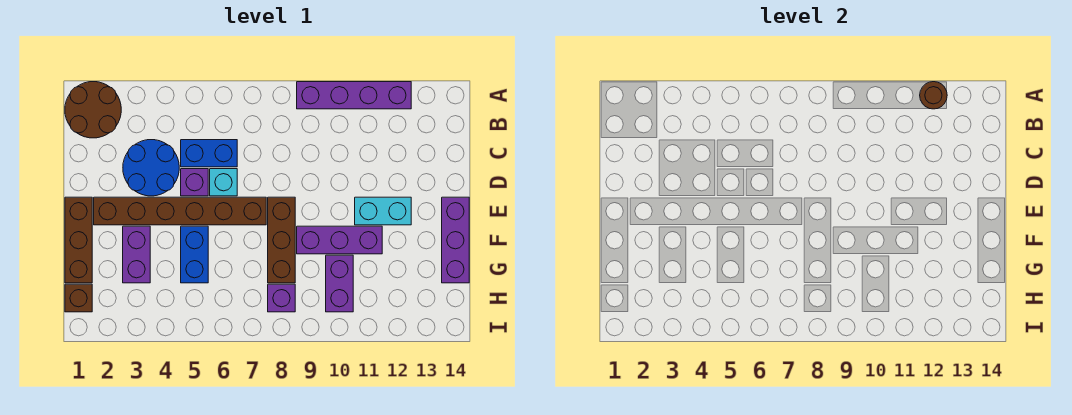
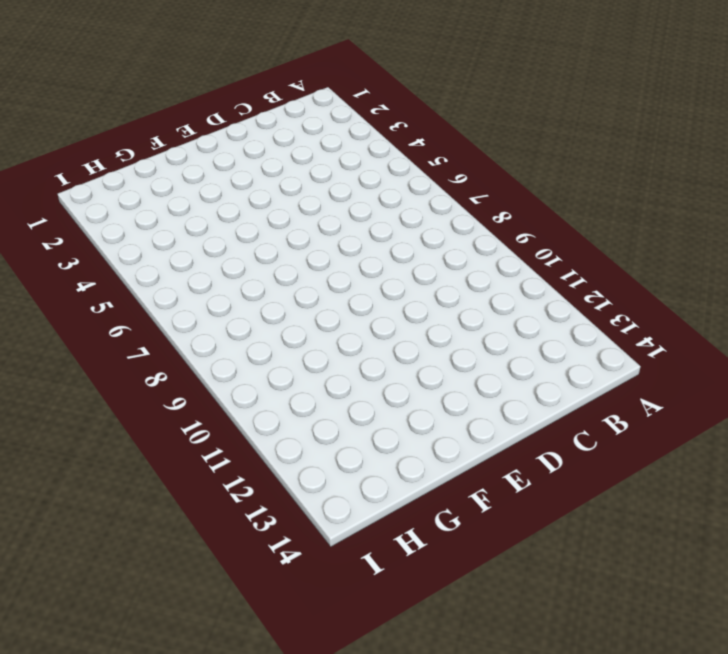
none -> brown 2x2 round brick [65,82,121,138]
none -> purple 1x4 brick [297,82,411,109]
none -> blue 2x2 round brick [123,140,179,196]

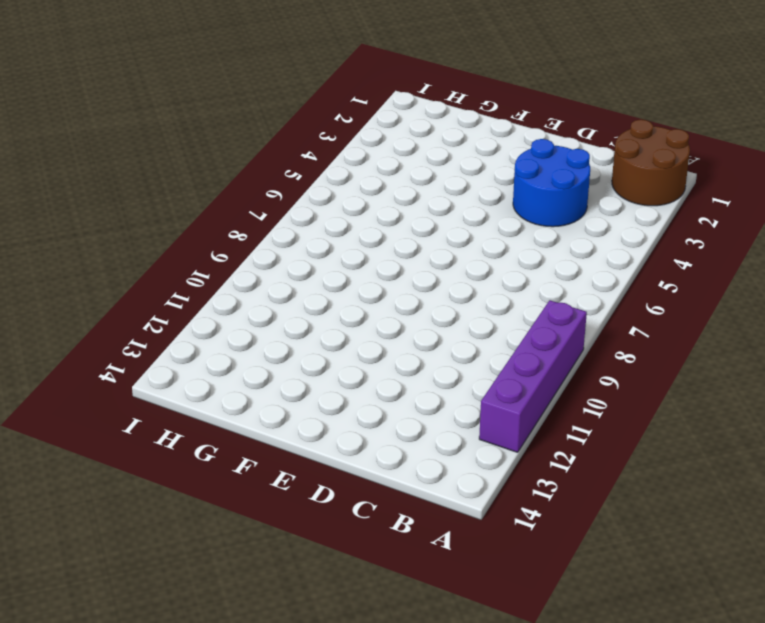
none -> blue 1x2 brick [181,140,237,167]
none -> purple 1x1 brick [181,169,208,196]
none -> cyan 1x1 brick [210,169,237,196]

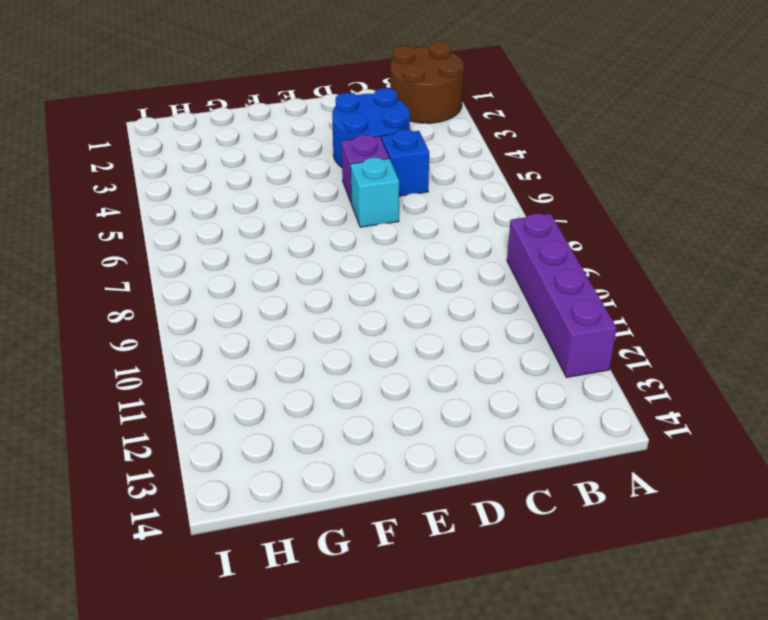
blue 1x1 brick [382,130,429,196] -> blue 1x2 brick [181,140,237,167]
none -> brown 1x3 brick [65,197,92,283]
none -> brown 1x6 brick [94,197,266,225]
none -> brown 1x3 brick [268,197,295,283]

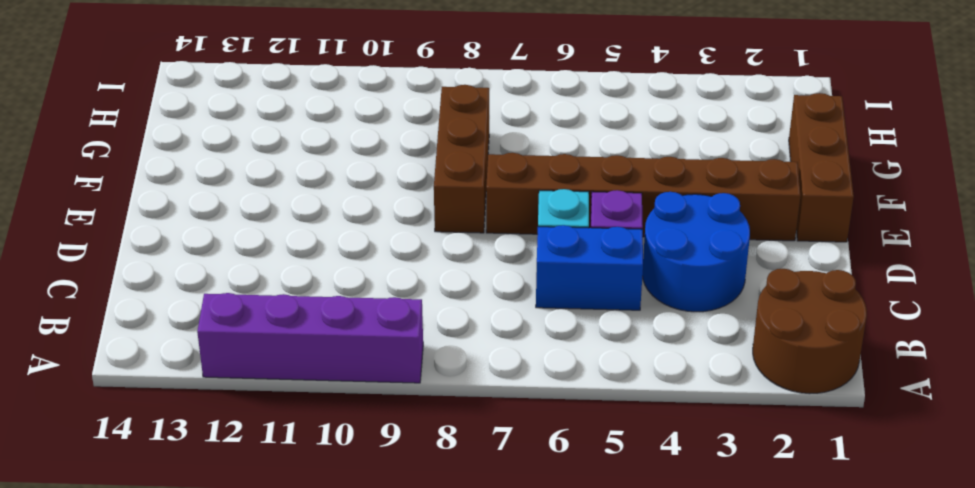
none -> cyan 1x2 brick [355,197,411,225]
none -> purple 1x3 brick [442,197,469,283]
none -> purple 1x2 brick [123,226,150,283]

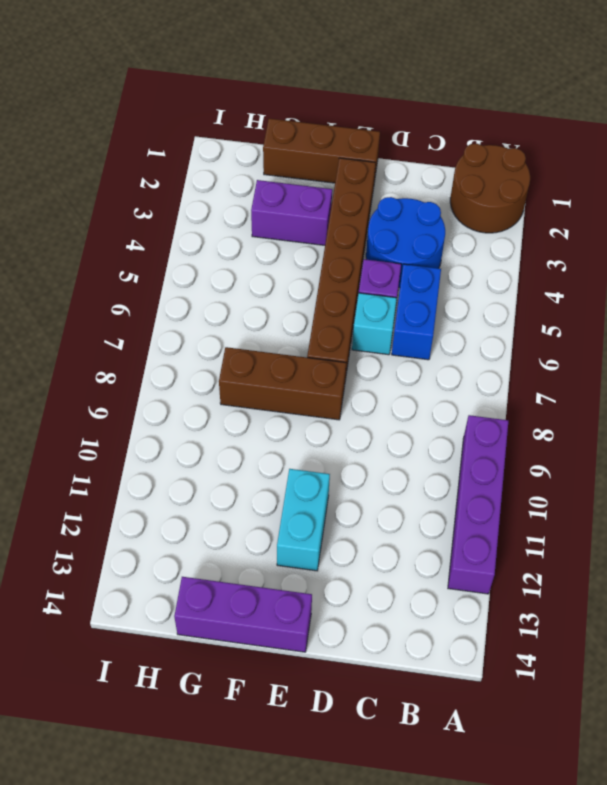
none -> blue 1x2 brick [181,226,208,283]
none -> purple 1x3 brick [297,226,382,254]
none -> purple 1x2 brick [326,255,353,312]

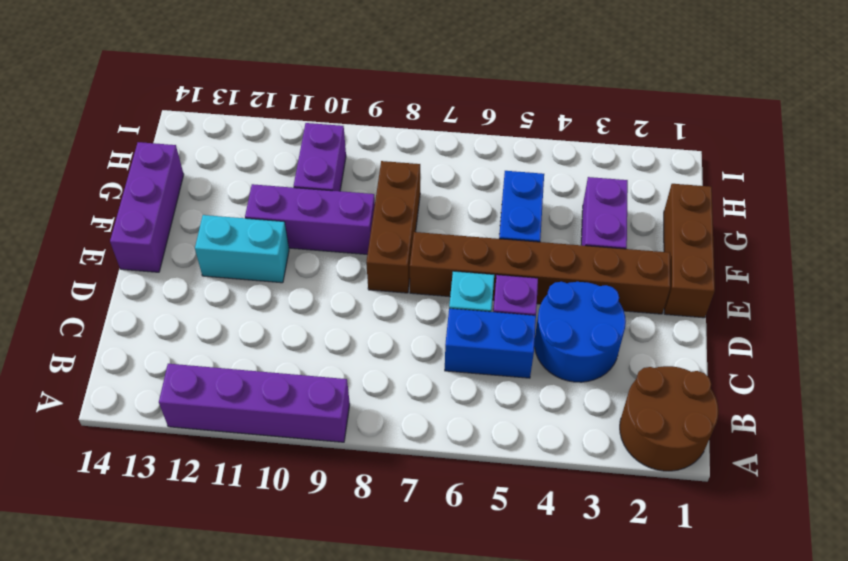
none -> brown 1x1 brick [65,284,92,312]
none -> purple 1x1 brick [268,284,295,312]
none -> brown 1x1 round brick [920,82,947,109]

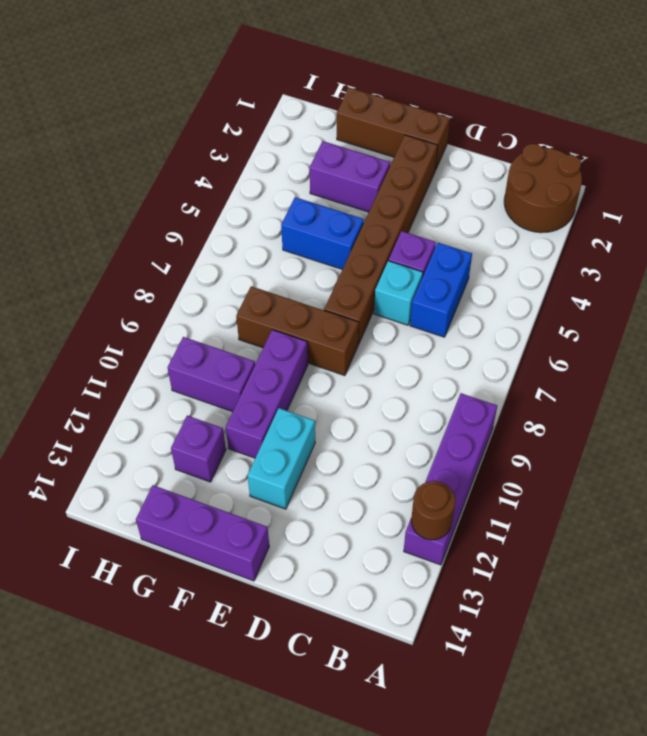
purple 1x1 brick [171,416,226,482] -> purple 1x1 brick moved to [268,284,295,312]
none -> blue 2x2 round brick [123,140,179,196]
none -> brown 1x1 brick [65,284,92,312]

